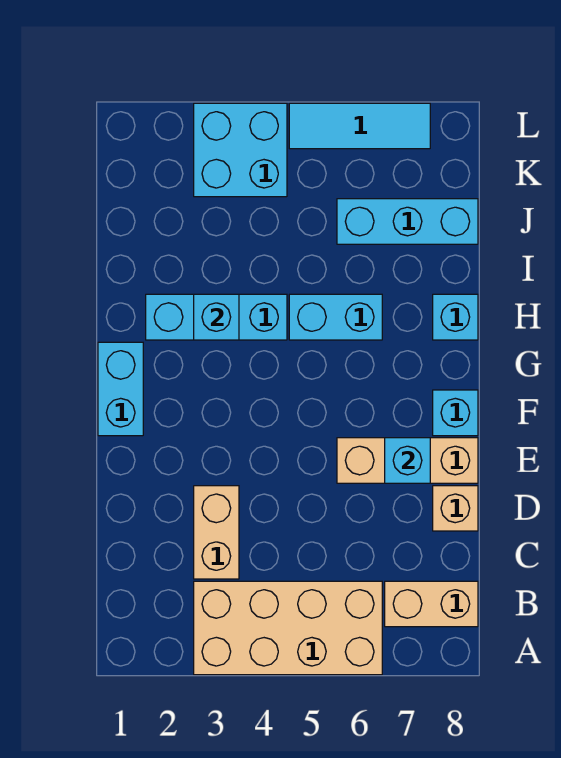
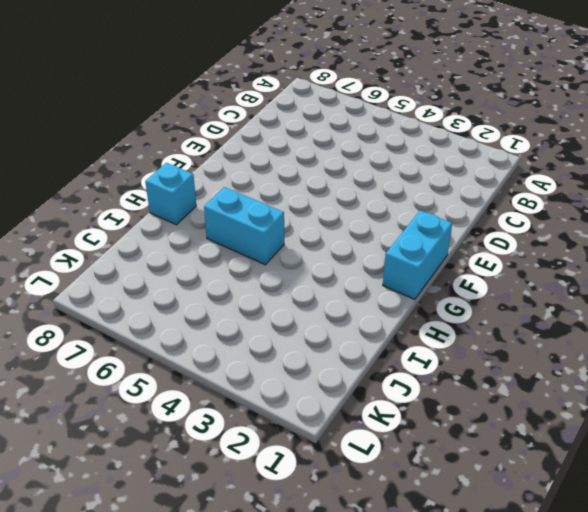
none -> tan 2x4 brick [194,581,382,675]
none -> tan 1x2 brick [385,581,478,627]
none -> tan 1x2 brick [194,486,239,579]

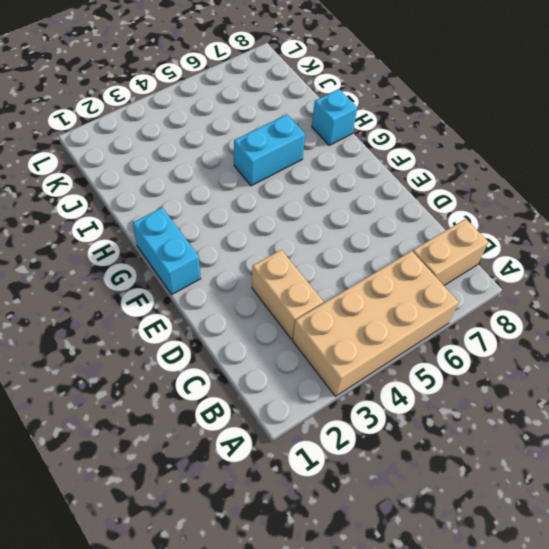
none -> tan 1x1 brick [433,486,478,531]
none -> tan 1x3 brick [337,438,478,483]
none -> cyan 1x1 brick [433,390,478,436]

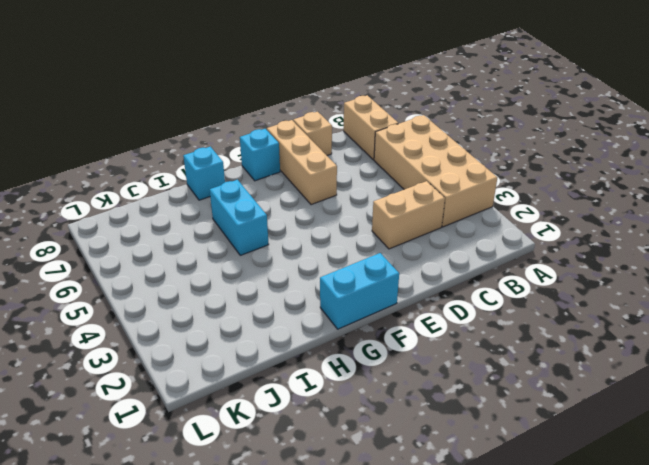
none -> cyan 1x3 brick [146,294,287,340]
none -> cyan 1x3 brick [337,199,478,244]
none -> cyan 2x2 brick [194,103,287,197]

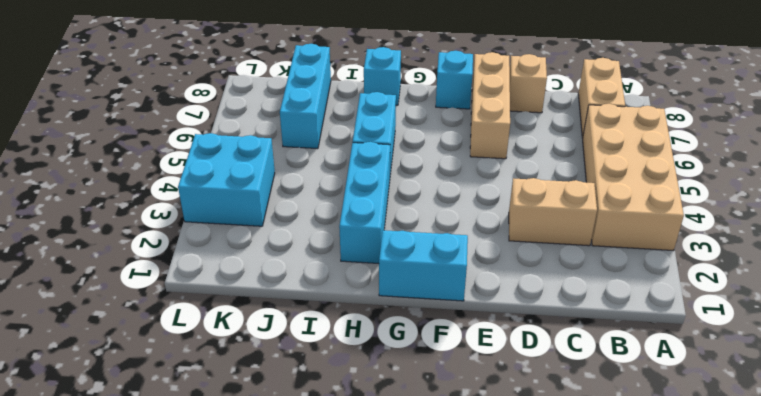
none -> cyan 1x3 tile [289,103,430,149]
none -> cyan 1x1 brick [385,438,430,483]
none -> cyan 1x1 brick [194,294,239,340]

